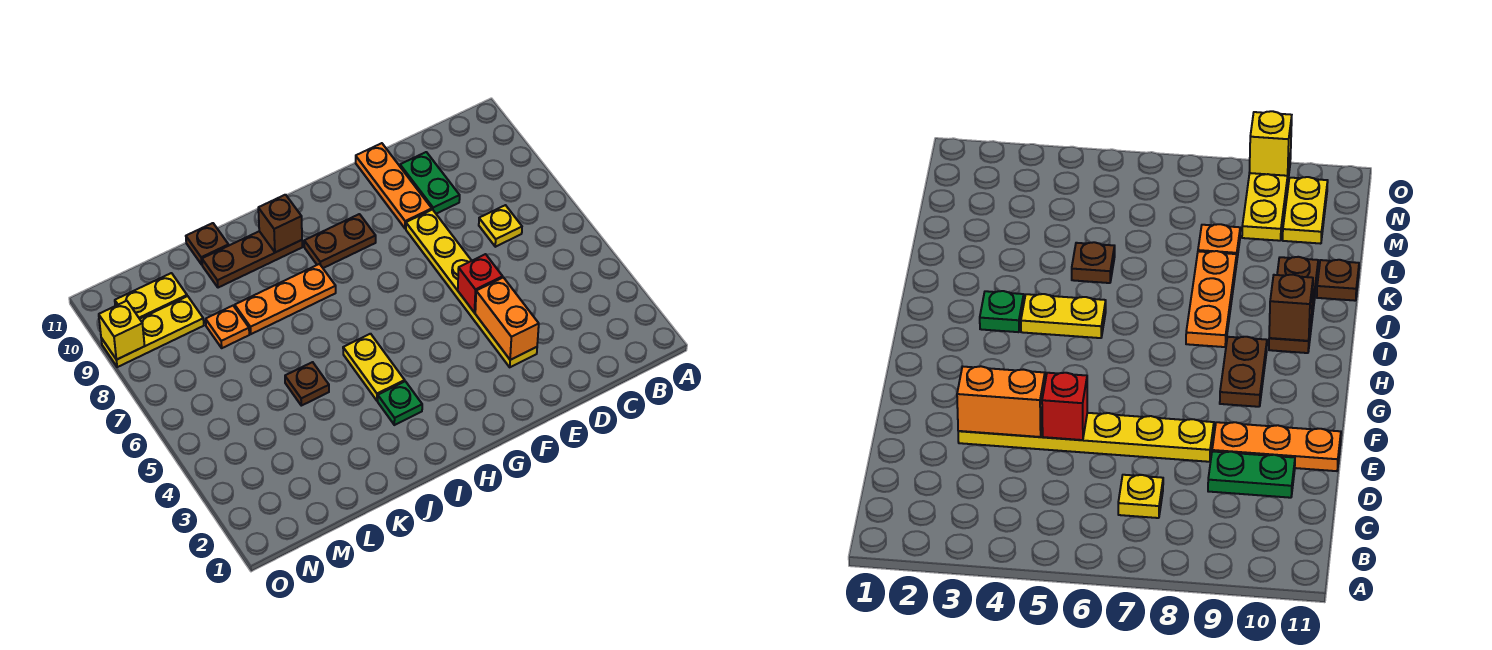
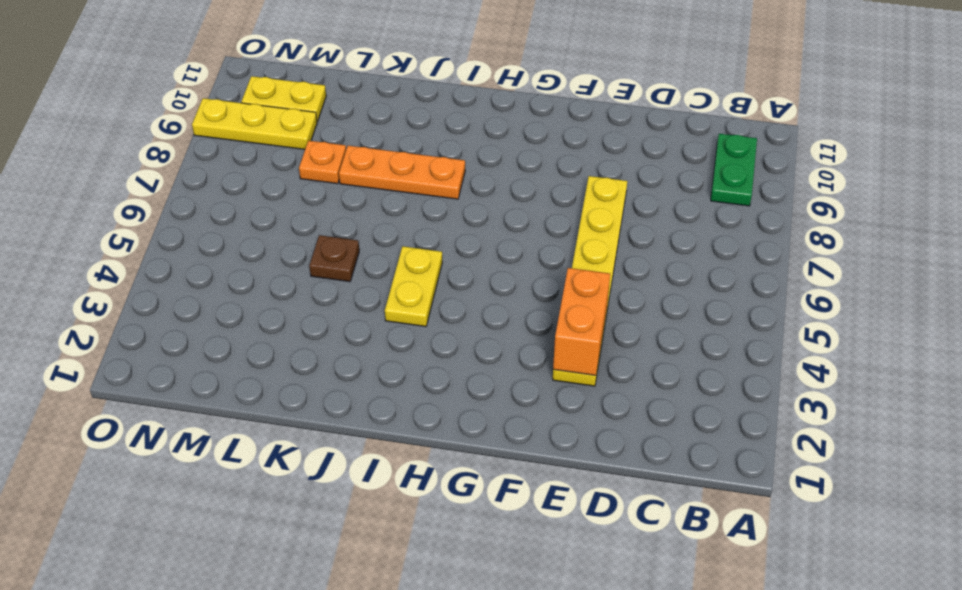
green 1x2 plate [711,134,757,206] -> green 1x2 plate moved to [400,152,460,214]
none -> yellow 1x1 plate [479,205,522,247]
none -> orange 1x3 plate [356,143,432,229]
none -> brown 1x2 plate [304,214,376,268]

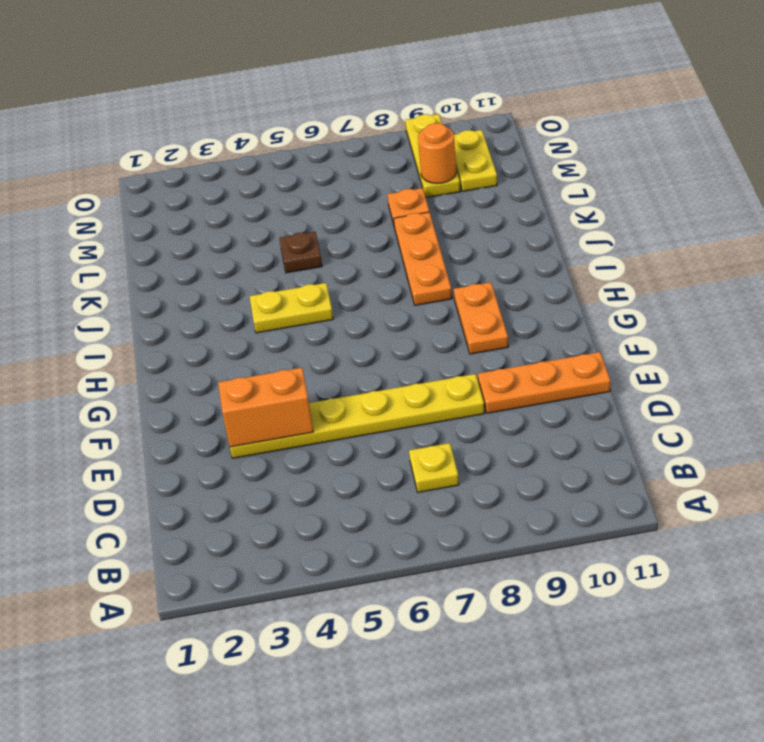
orange 1x2 plate [454,282,508,354] -> brown 1x2 plate [304,214,376,268]
orange 1x1 round brick [418,123,456,184] -> none
none -> green 1x2 plate [400,152,460,214]
none -> green 1x1 plate [378,381,422,425]
none -> brown 1x3 plate [202,231,302,288]

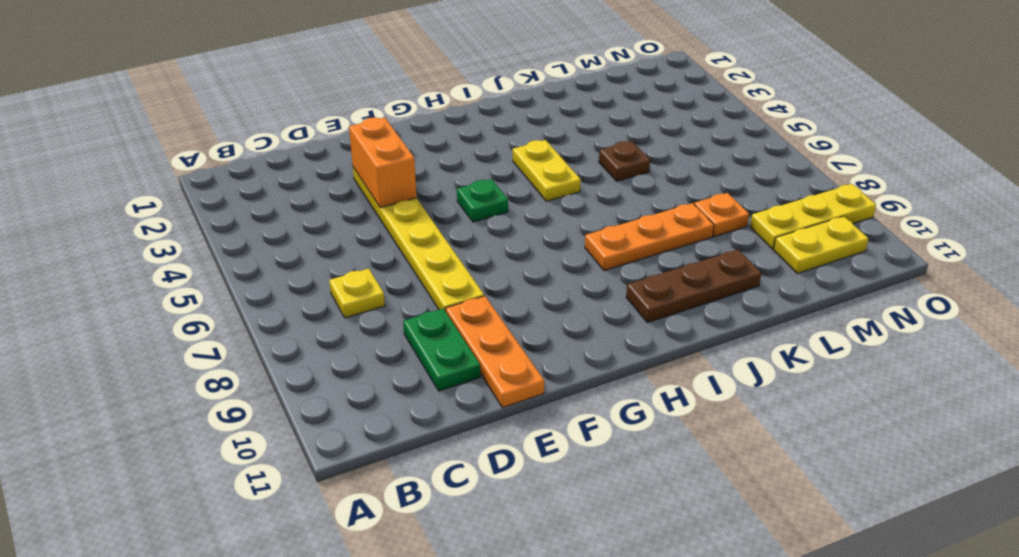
green 1x1 plate [457,179,508,222] -> green 1x1 plate moved to [378,381,422,425]
none -> brown 1x2 plate [304,214,376,268]
none -> brown 1x1 plate [186,223,229,265]
none -> red 1x1 brick [458,254,503,313]

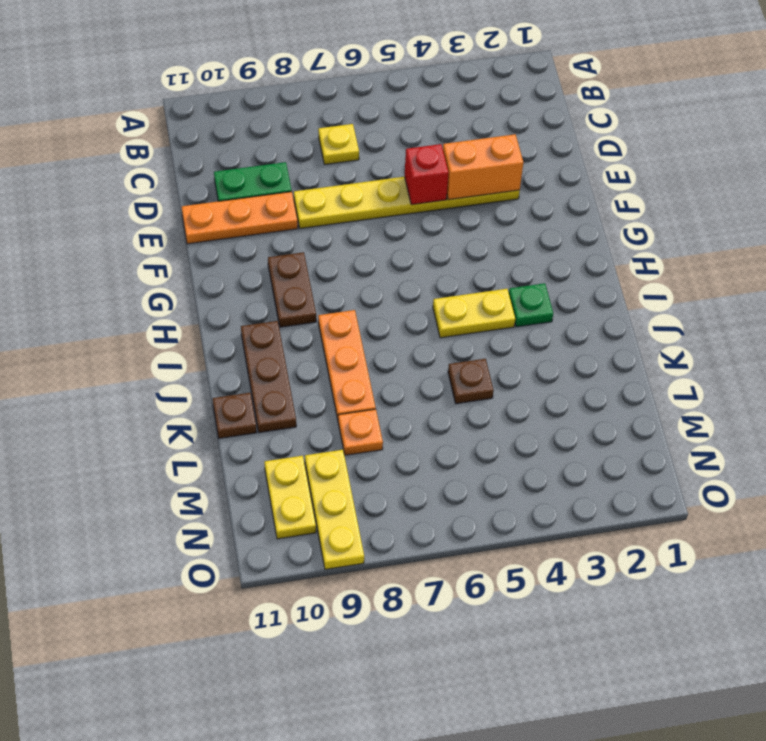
none -> brown 1x1 brick [258,195,302,252]
none -> yellow 1x1 brick [99,301,145,360]

